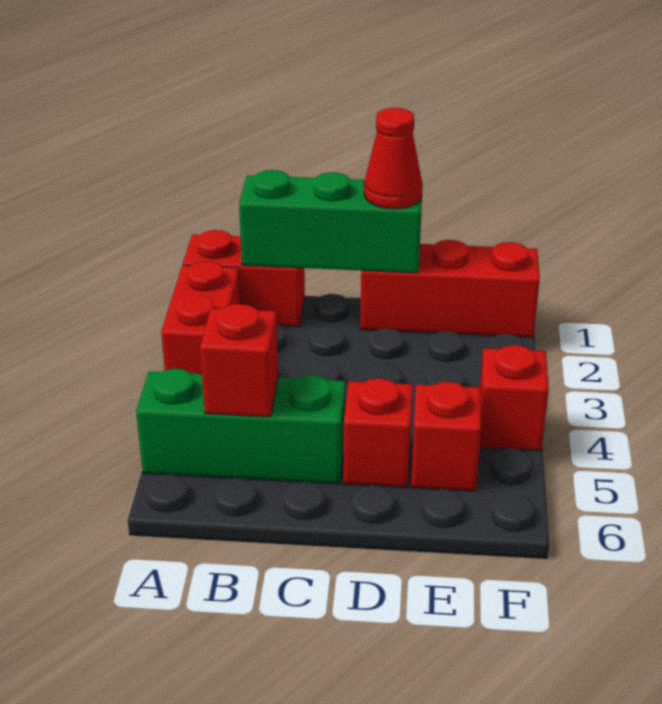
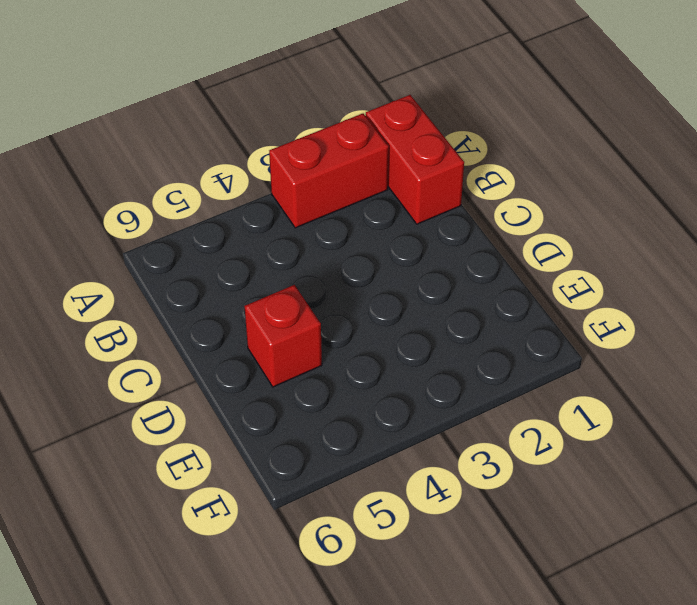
none -> green 1x3 brick [136,369,345,484]
none -> red 1x3 brick [360,240,540,338]

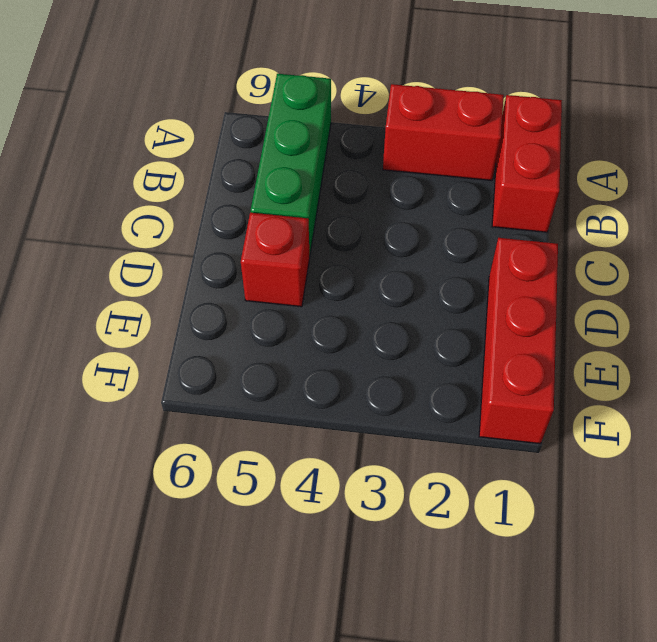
none -> red 1x1 brick [411,382,481,491]
none -> red 1x1 brick [480,345,549,451]

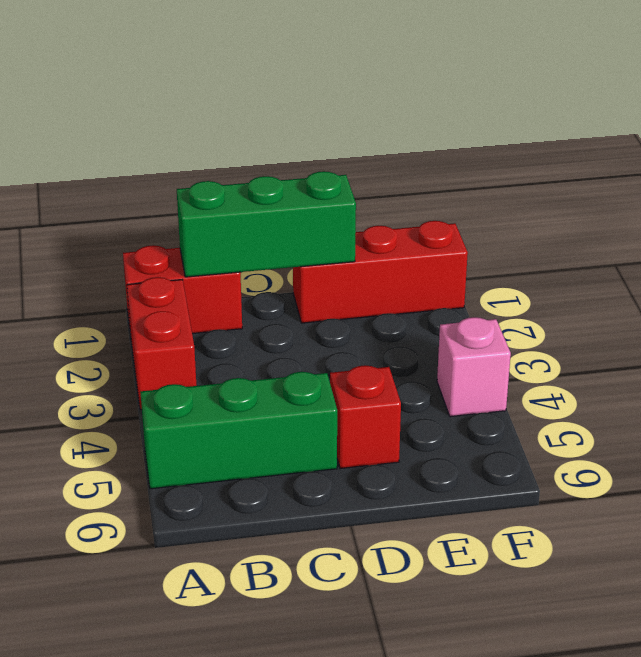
pink 1x1 brick [437,317,511,417] -> red 1x1 brick [480,345,549,451]
none -> red 1x1 brick [411,382,481,491]
none -> red 1x1 brick [200,304,278,417]

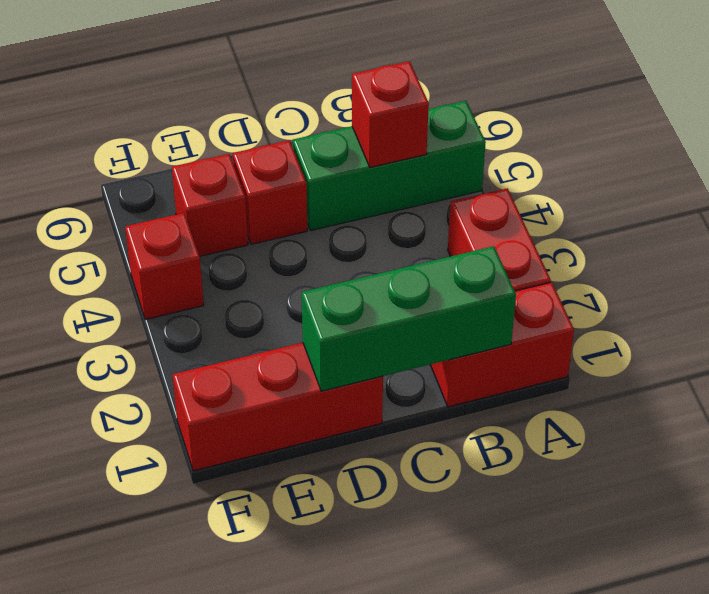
none -> red 1x1 cone [364,108,423,209]

